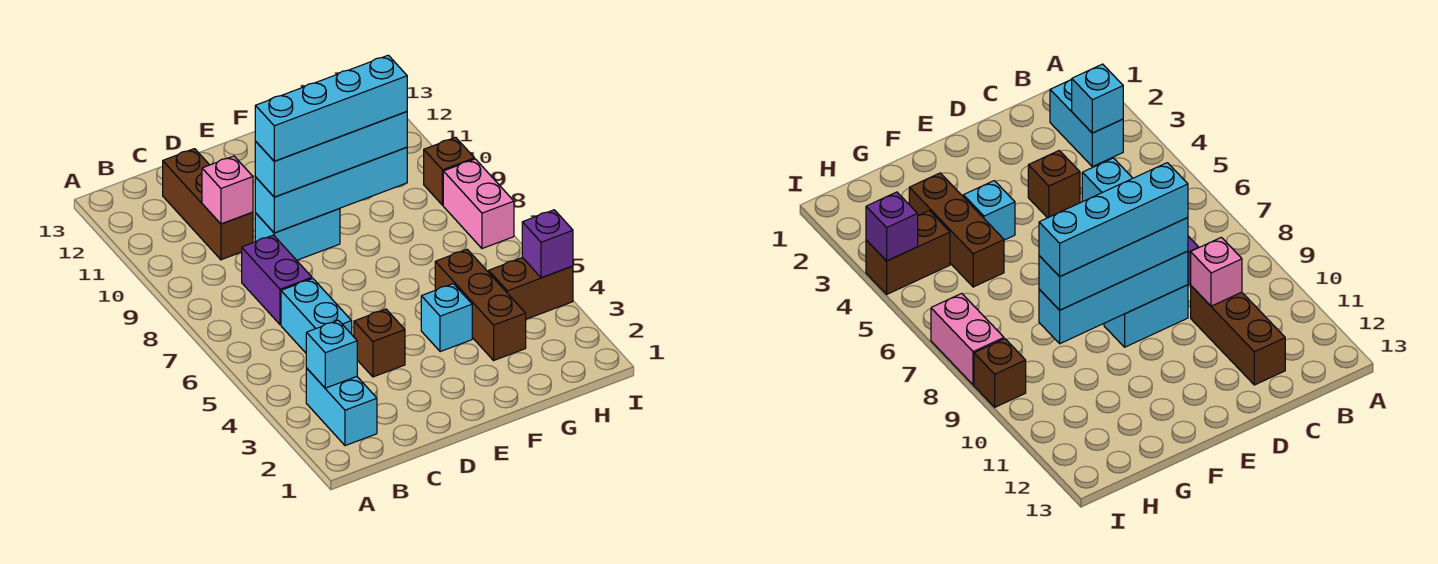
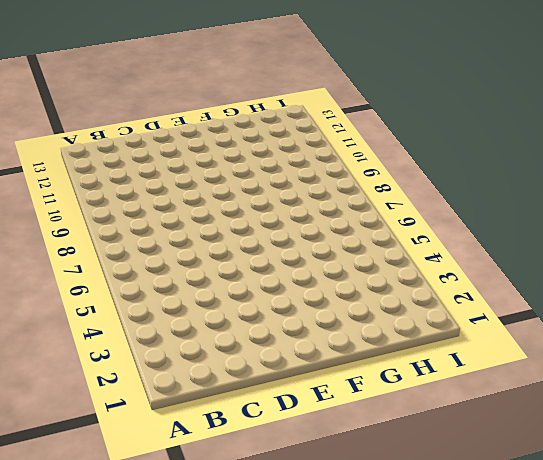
none -> cyan 1x2 brick [306,368,377,446]
none -> cyan 1x2 brick [281,279,352,353]
none -> purple 1x2 brick [242,235,312,325]

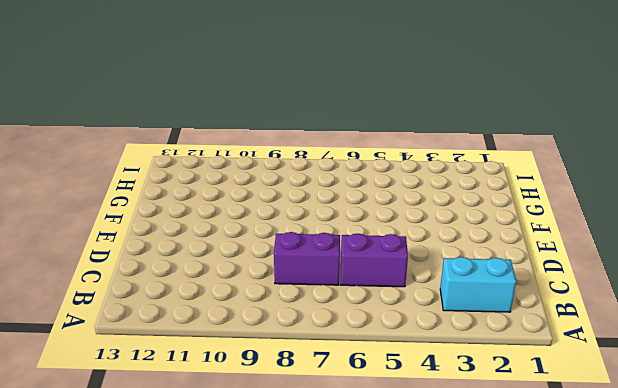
purple 1x2 brick [341,233,408,287] -> cyan 1x2 brick [281,279,352,353]
none -> brown 1x3 brick [163,149,253,260]
none -> brown 1x1 brick [354,309,405,377]
none -> cyan 1x2 brick [255,209,340,260]

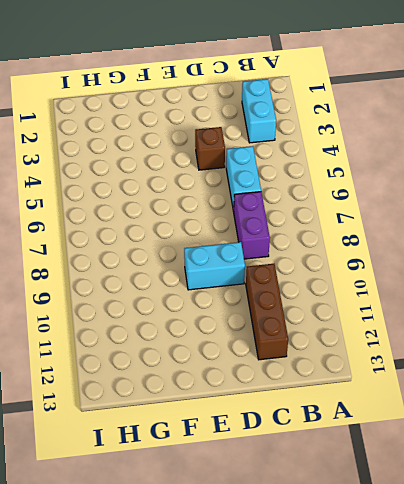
none -> cyan 1x1 brick [421,284,472,352]
none -> brown 1x3 brick [435,249,526,360]
none -> brown 1x2 brick [489,258,573,319]

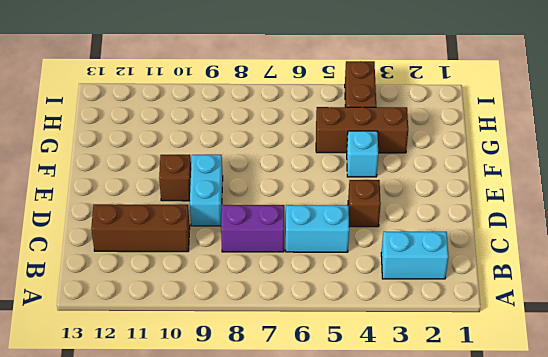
brown 1x1 brick [159,155,191,201] -> brown 1x1 brick moved to [424,137,475,205]
none -> pink 1x2 brick [443,159,514,249]
none -> cyan 1x1 brick [306,320,357,388]
none -> pink 1x1 brick [202,156,253,224]

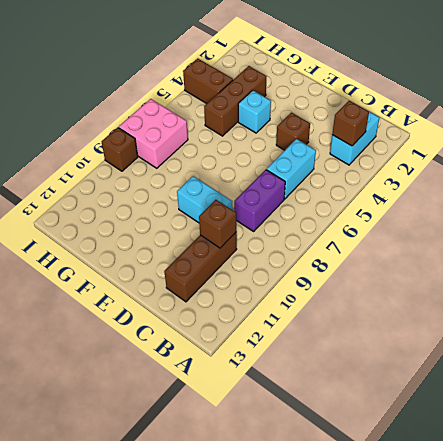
brown 1x1 brick [332,101,369,146] -> cyan 1x1 brick [306,320,357,388]
brown 1x1 brick [199,200,236,248] -> pink 1x1 brick [202,156,253,224]
pink 2x2 brick [119,99,188,168] -> pink 1x2 brick [443,159,514,249]
none -> cyan 1x4 brick [255,147,407,233]
none -> purple 1x1 brick [522,210,573,278]
none -> cyan 1x4 brick [255,111,407,197]

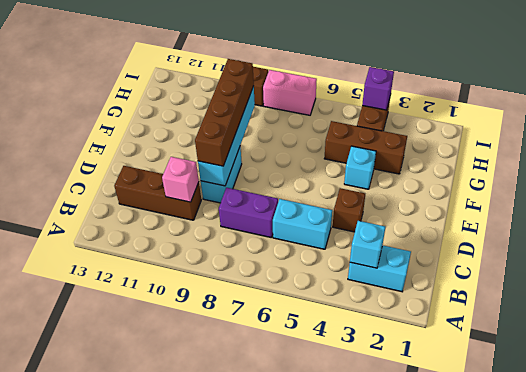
brown 1x4 brick [195,59,254,166] -> cyan 1x4 brick [255,111,407,197]
none -> cyan 1x4 brick [255,55,407,161]

